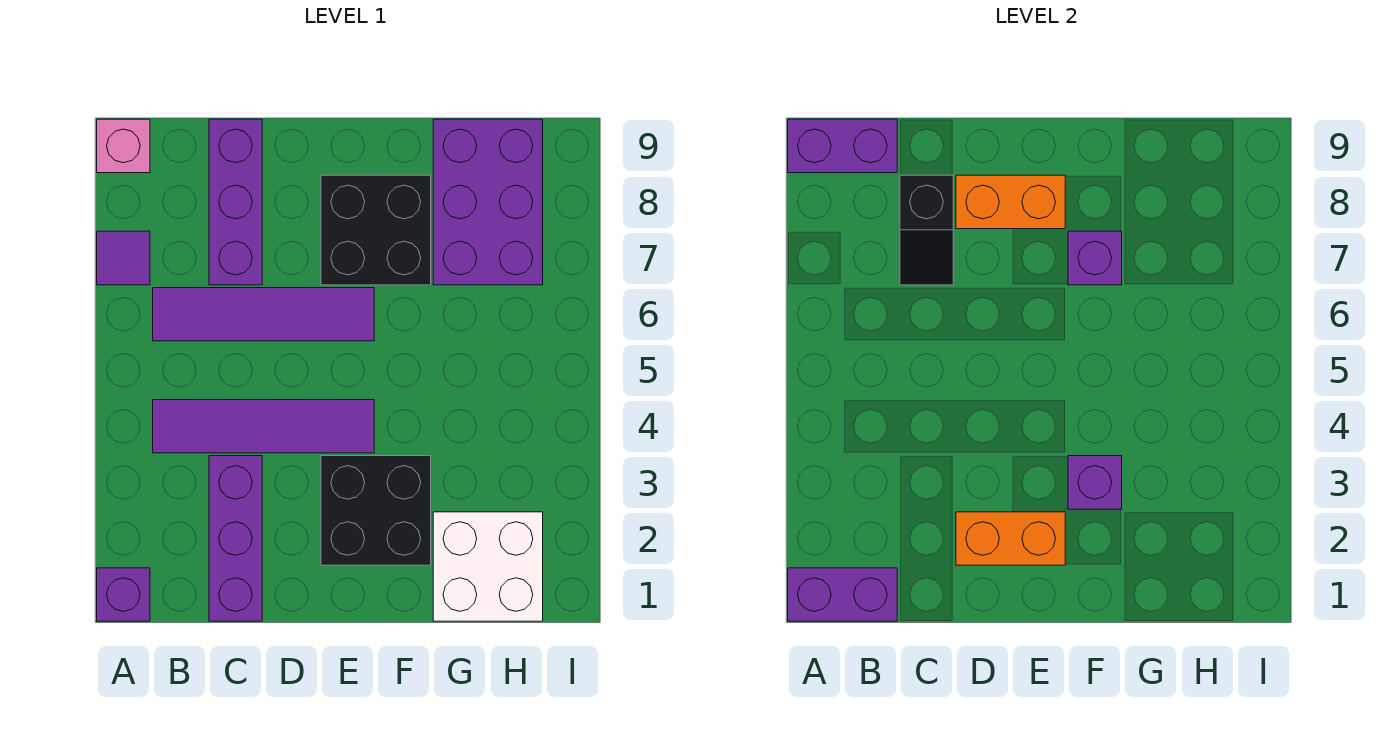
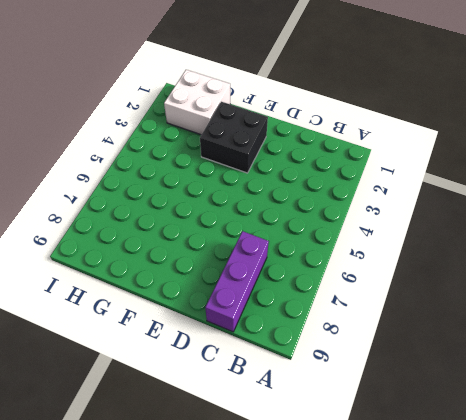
none -> purple 1x1 brick [97,568,150,621]
none -> purple 1x1 tile [97,231,150,285]
none -> pink 1x1 brick [97,119,150,173]

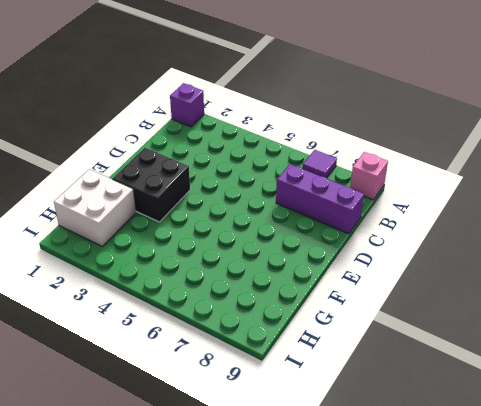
none -> purple 1x4 tile [153,400,374,453]
none -> purple 1x4 tile [153,288,374,341]
none -> purple 1x3 brick [209,456,262,621]

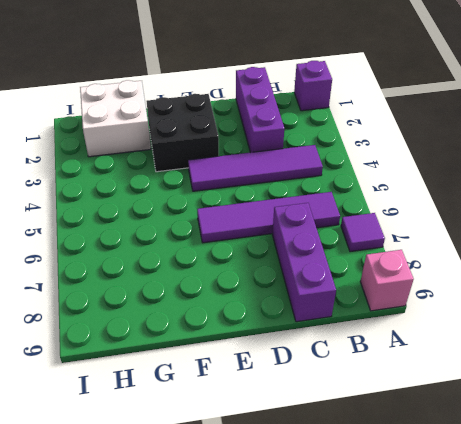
none -> black 2x2 brick [321,175,431,285]
none -> purple 2x3 brick [433,119,543,285]
none -> purple 1x2 brick [788,568,897,621]

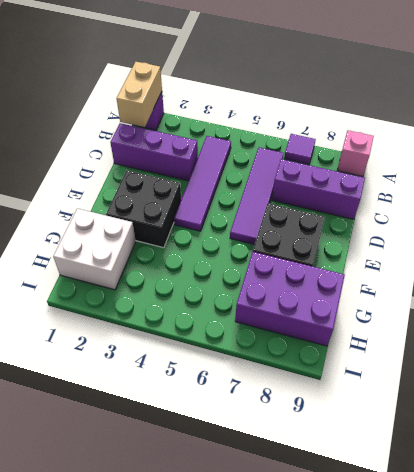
tan 1x2 brick [117,62,162,127] -> purple 1x2 brick [788,568,897,621]
none -> purple 1x2 brick [788,119,897,173]
none -> black 1x2 slope [900,175,953,285]
none -> orange 1x2 brick [956,512,1065,565]

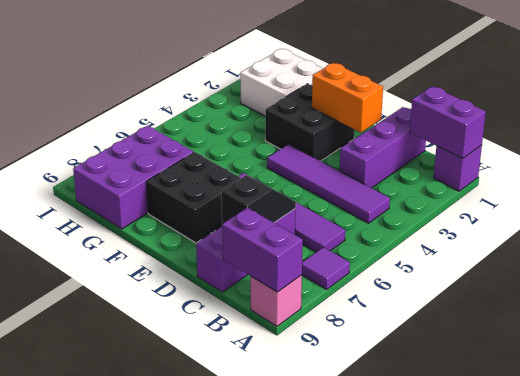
none -> orange 1x2 brick [956,175,1065,229]
none -> purple 1x1 brick [1068,456,1122,509]
none -> purple 1x1 brick [1068,231,1122,285]

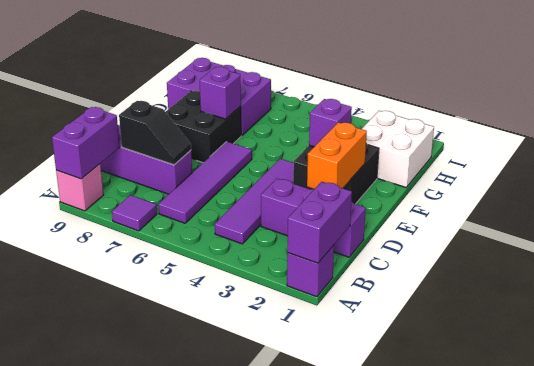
none -> orange 1x2 brick [956,175,1065,229]

